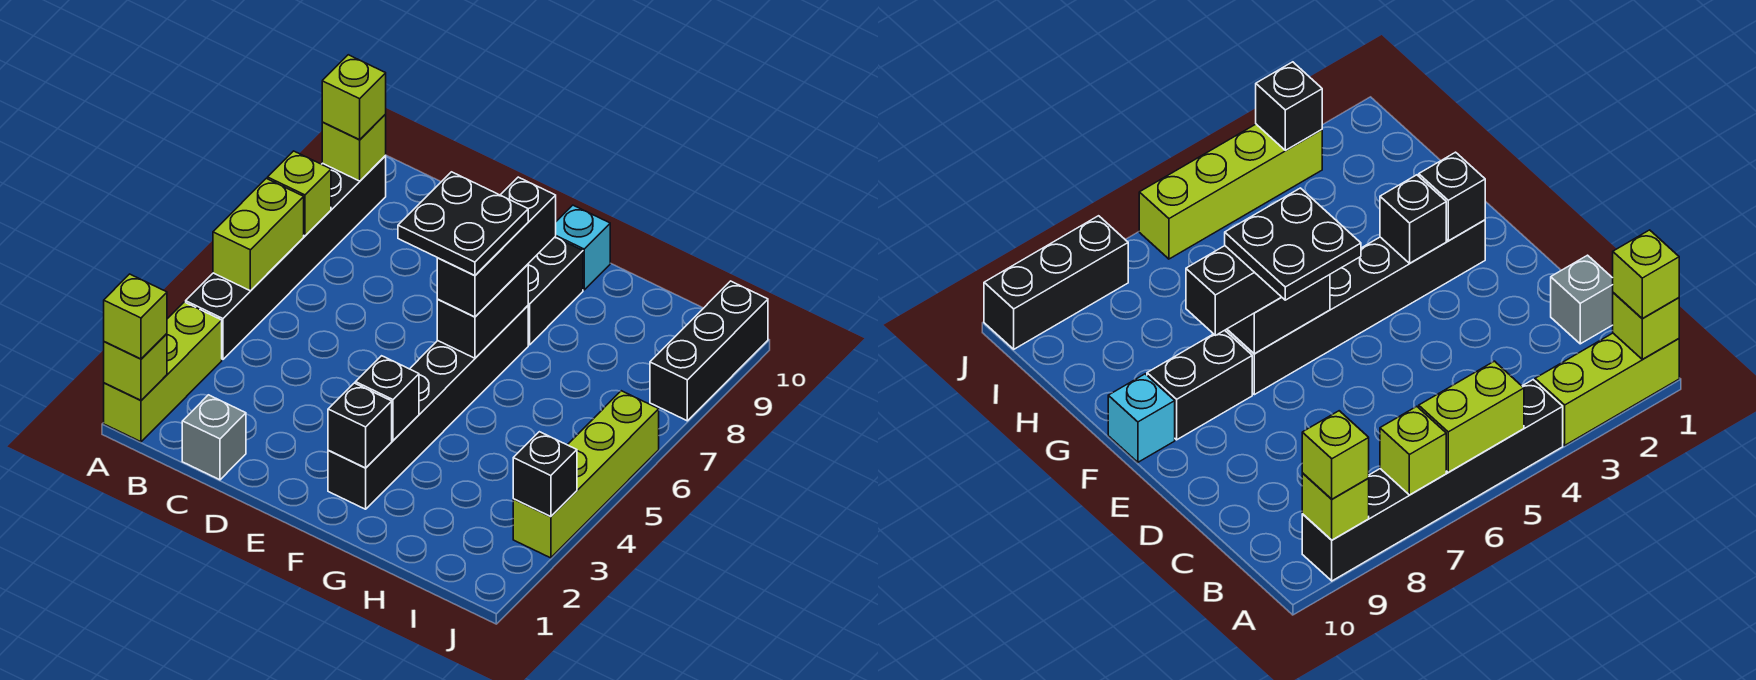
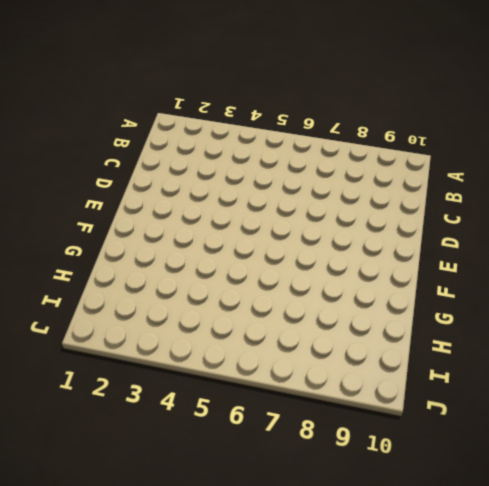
none -> lime 1x3 brick [104,302,222,442]
none -> black 1x6 brick [186,155,386,359]
none -> grey 1x1 brick [182,395,246,480]

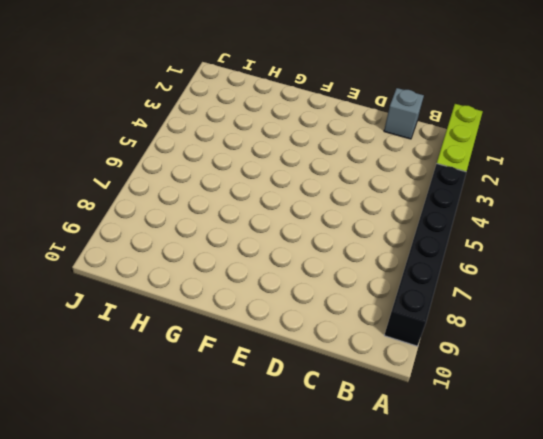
none -> black 1x6 brick [328,306,528,509]
none -> black 1x2 brick [528,237,583,345]
none -> cyan 1x1 brick [555,205,610,290]

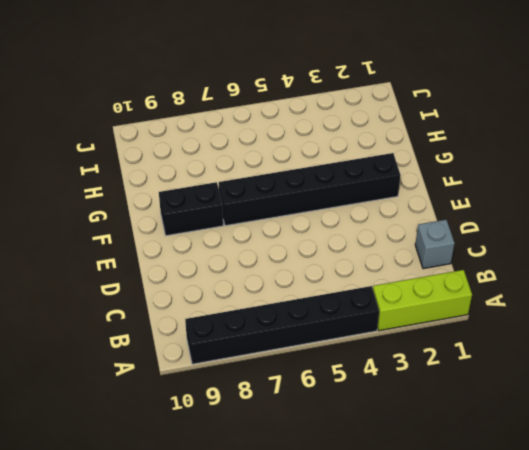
none -> cyan 1x1 brick [555,205,610,290]
none -> lime 1x4 brick [513,391,659,558]
none -> black 1x3 brick [650,281,768,421]

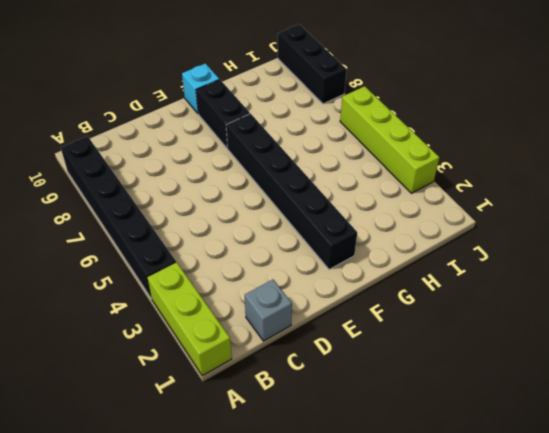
none -> lime 1x1 brick [104,334,167,400]
none -> lime 1x2 brick [213,178,304,291]
none -> lime 1x1 brick [268,151,331,236]

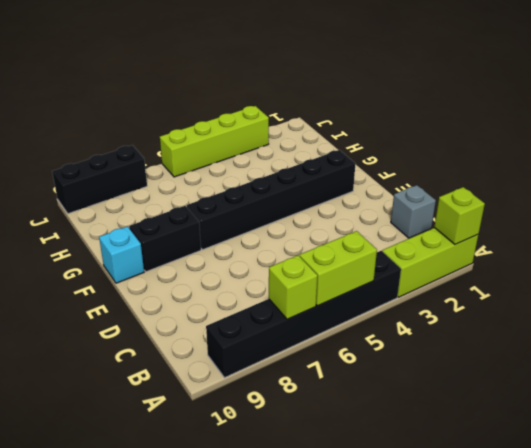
none -> lime 1x1 brick [322,114,386,181]
none -> black 1x1 brick [328,383,392,468]
none -> black 1x1 brick [355,356,419,440]

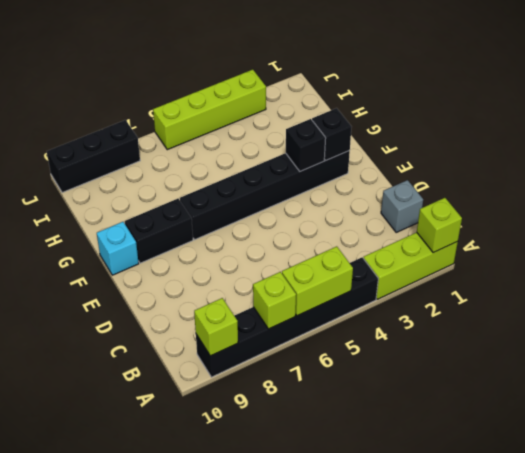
none -> black 1x2 brick [437,264,528,358]
none -> black 1x1 brick [513,432,577,517]
none -> lime 1x1 brick [104,274,167,359]

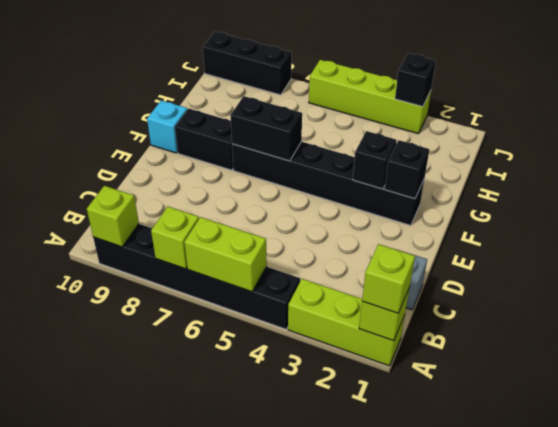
none -> lime 1x1 brick [322,55,386,140]
none -> black 1x3 brick [437,177,556,317]
none -> black 2x2 plate [398,172,528,276]

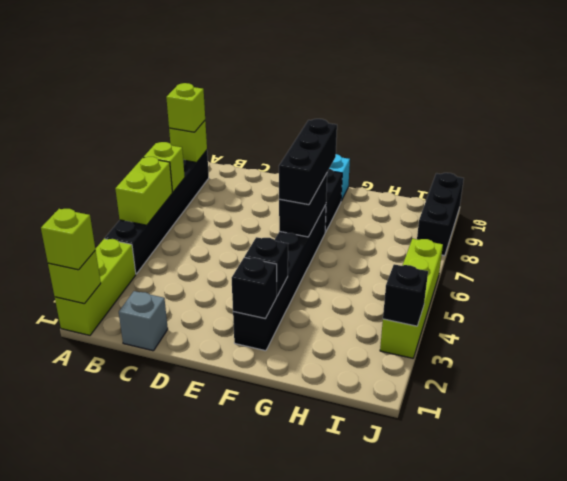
none -> black 2x2 plate [398,172,528,276]

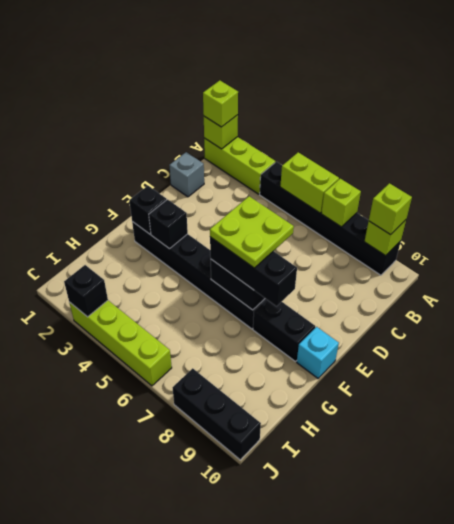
lime 2x2 plate [210,196,294,268] -> black 2x2 plate [398,172,528,276]

